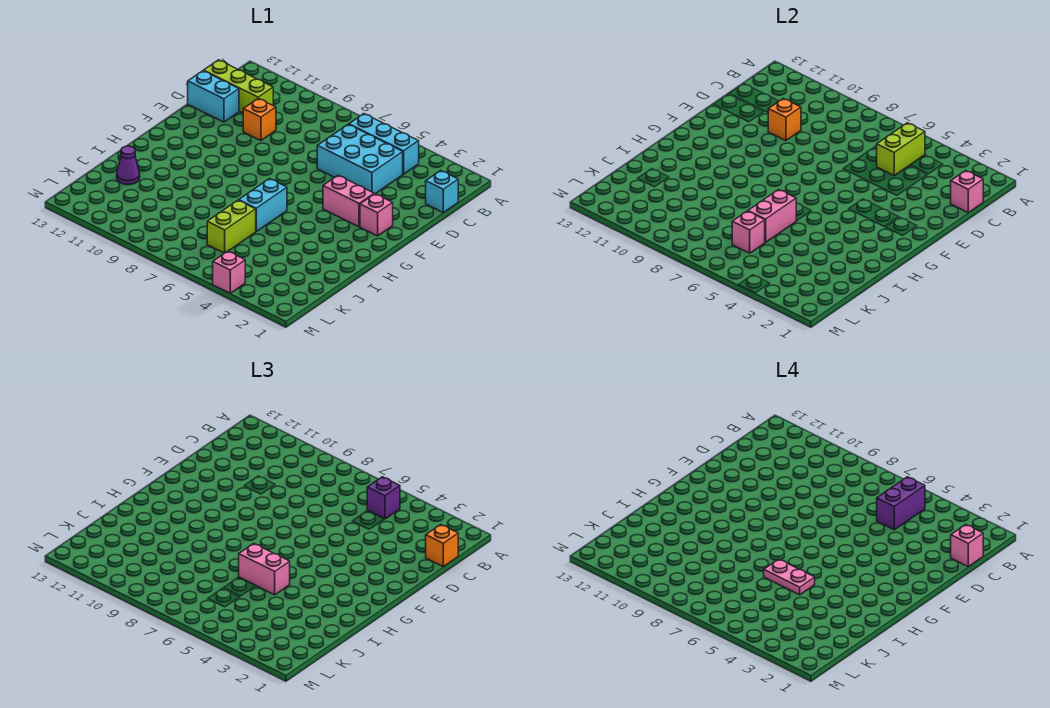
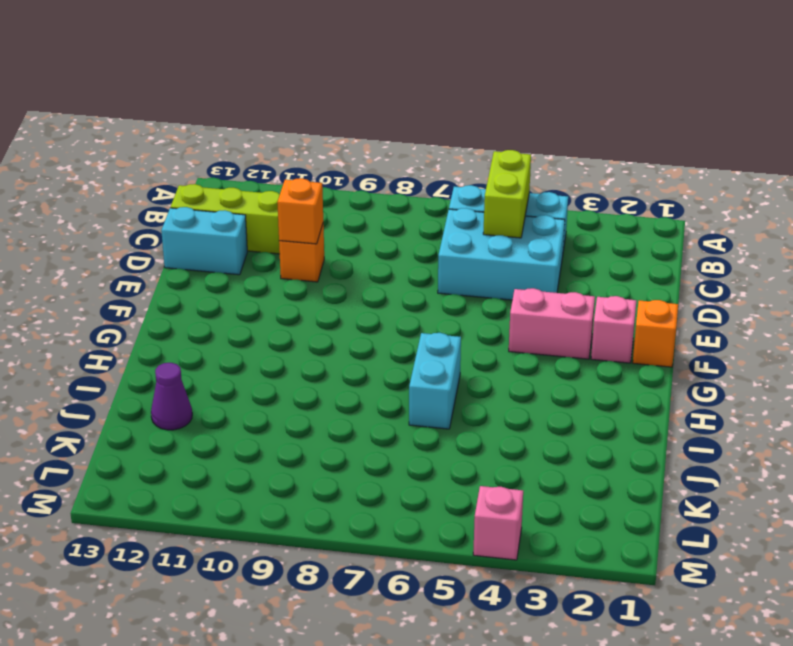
orange 1x1 brick [633,300,678,367] -> orange 1x1 brick moved to [426,524,458,567]
none -> cyan 1x1 brick [426,170,458,213]
none -> lime 1x2 brick [207,200,256,253]
none -> pink 1x1 brick [951,170,983,213]

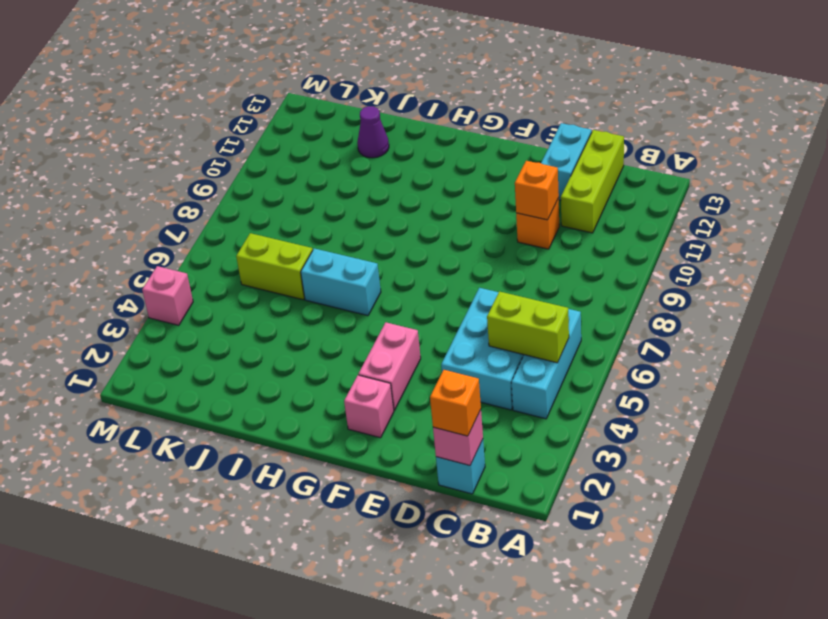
none -> pink 1x2 brick [748,189,796,242]
none -> pink 1x1 brick [732,211,765,253]
none -> purple 1x1 brick [367,477,400,519]

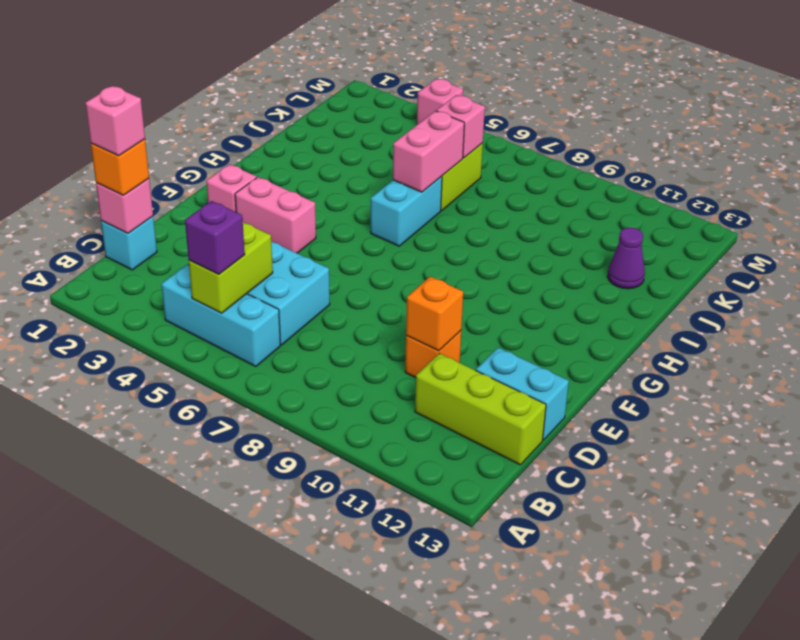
none -> pink 1x2 brick [239,543,290,595]
none -> purple 1x2 brick [877,477,925,530]
none -> pink 1x2 plate [764,559,815,595]

